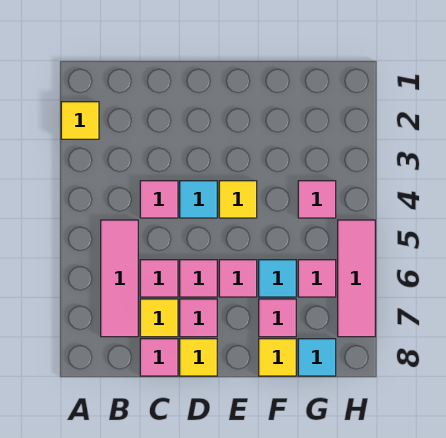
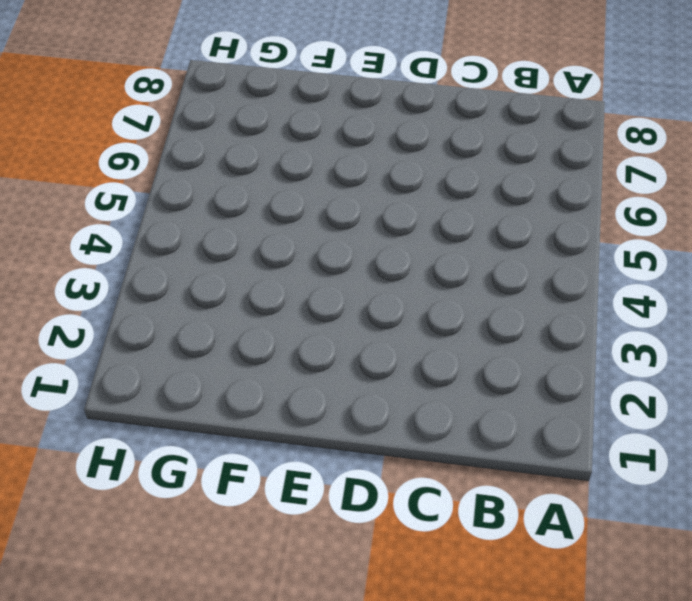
none -> yellow 1x1 tile [61,102,99,139]
none -> pink 1x3 tile [101,220,138,337]
none -> pink 1x1 tile [140,181,178,218]

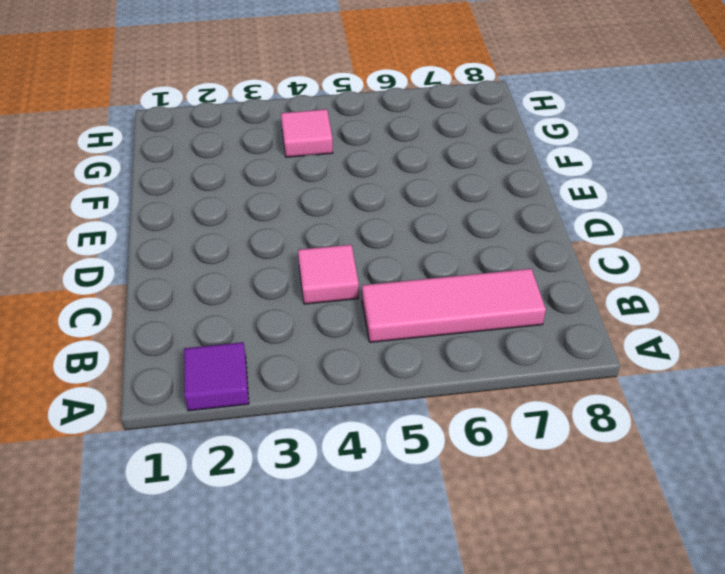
purple 1x1 tile [184,342,249,411] -> yellow 1x1 tile [61,102,99,139]
none -> pink 1x1 tile [140,260,178,297]
none -> yellow 1x1 tile [140,299,178,337]
none -> pink 1x1 tile [140,339,178,376]

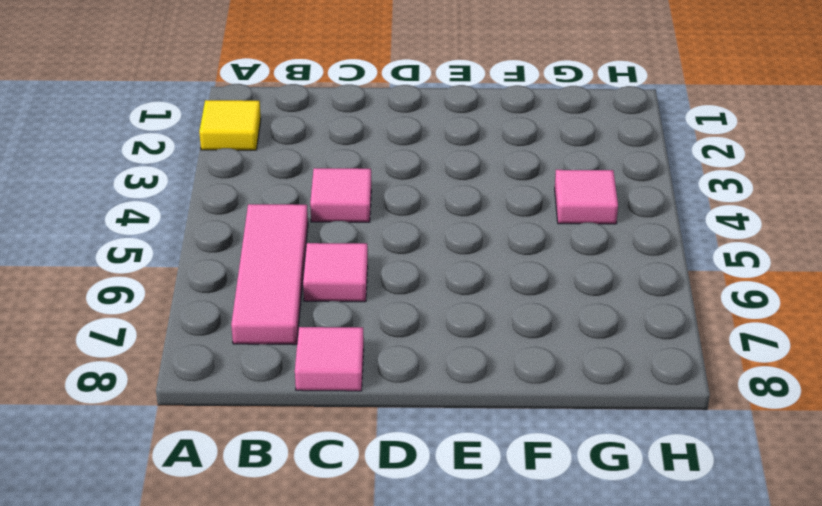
none -> yellow 1x1 tile [140,299,178,337]
none -> cyan 1x1 tile [180,181,217,218]
none -> pink 1x1 tile [180,260,217,297]

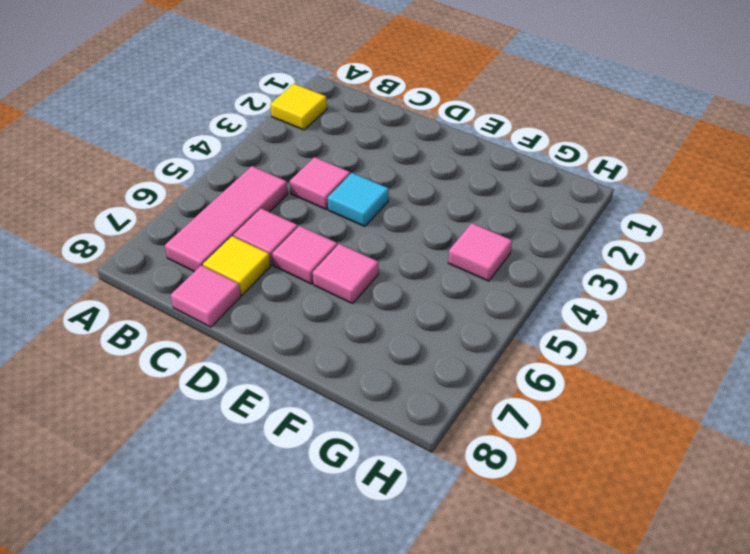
none -> pink 1x1 tile [180,299,217,337]
none -> yellow 1x1 tile [180,339,217,376]
none -> yellow 1x1 tile [219,181,257,218]

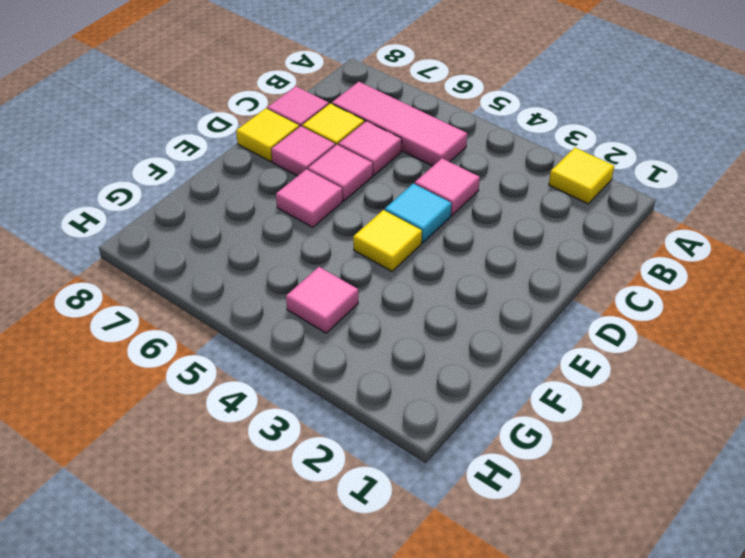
none -> cyan 1x1 tile [259,260,296,297]
none -> pink 1x1 tile [259,299,296,337]
none -> yellow 1x1 tile [259,339,296,376]

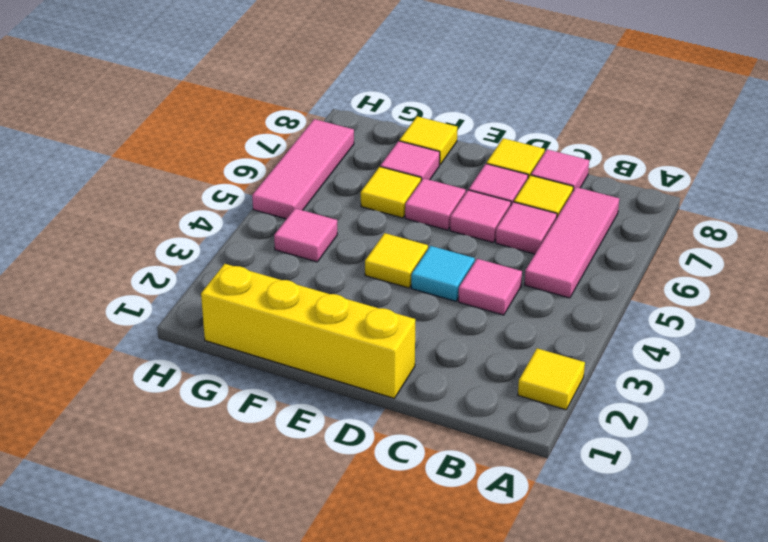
yellow 1x4 brick [201,264,415,398] -> none
yellow 1x1 tile [361,167,421,218] -> cyan 1x1 tile [259,260,296,297]
none -> pink 1x1 tile [298,260,336,297]
none -> cyan 1x1 tile [298,339,336,376]

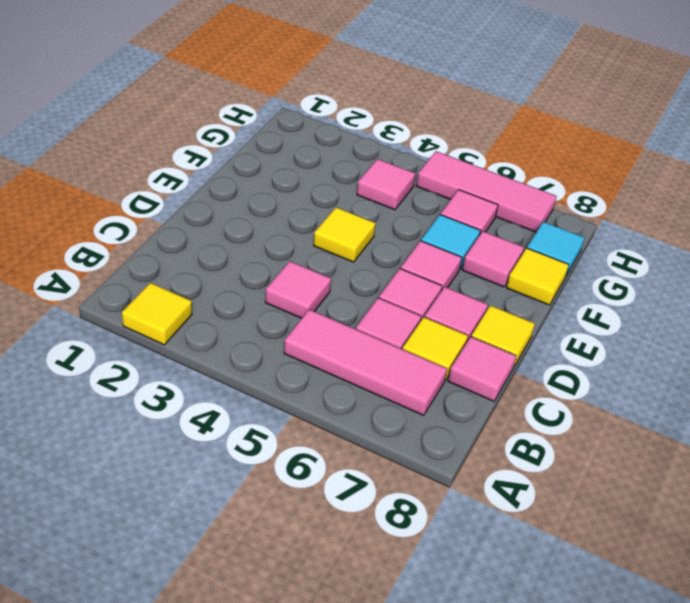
none -> cyan 1x1 tile [180,181,217,218]

